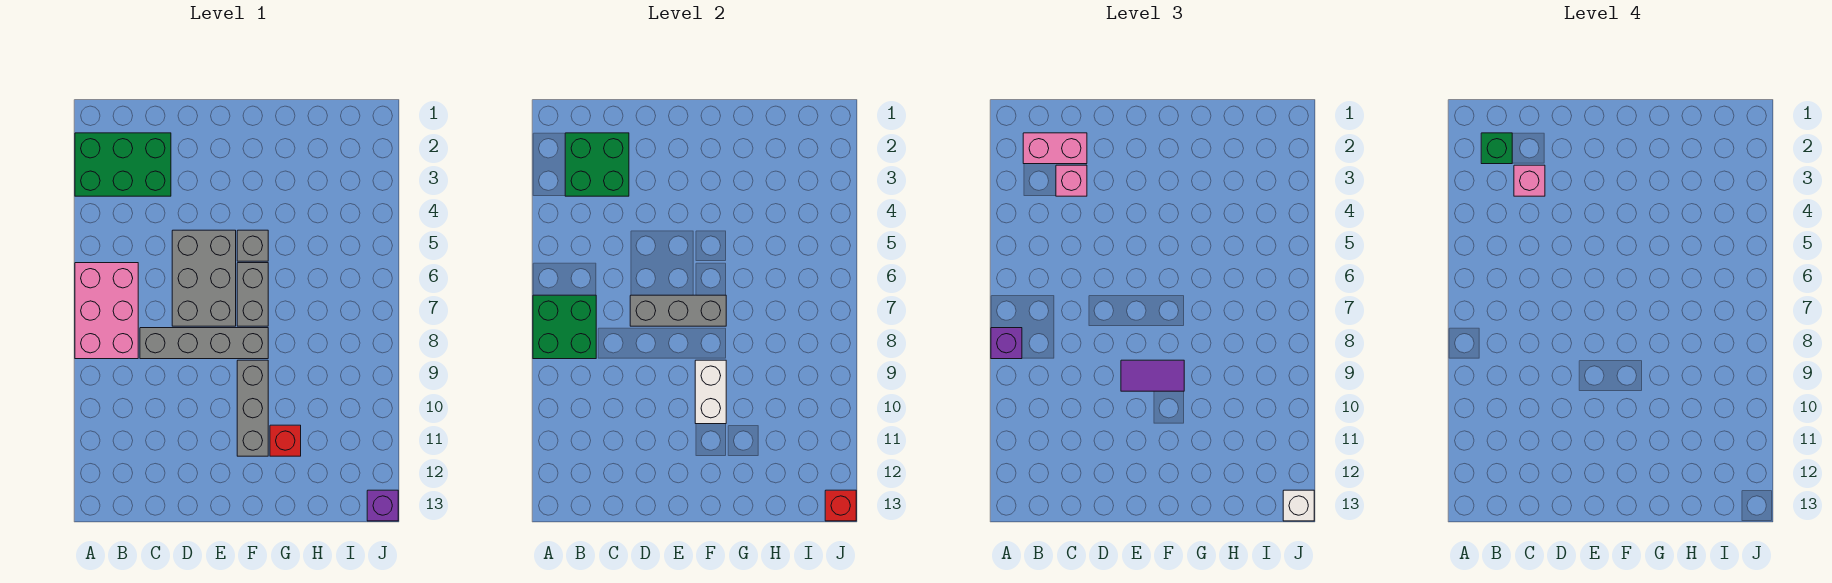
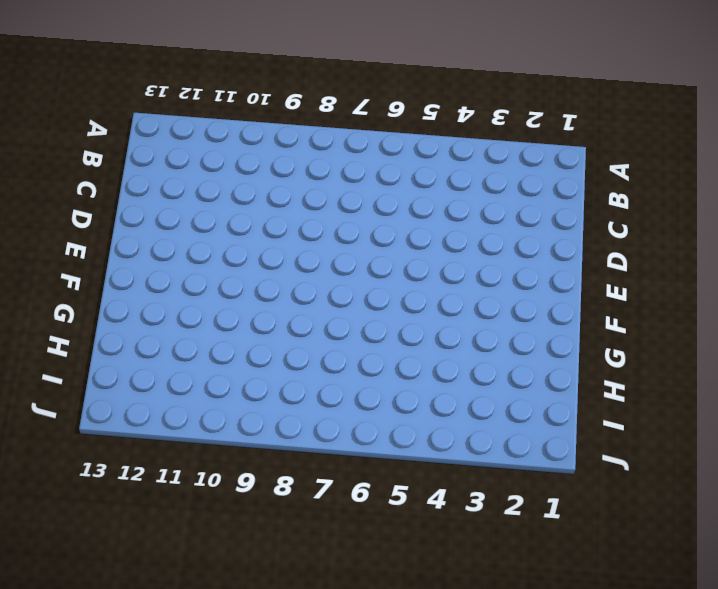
none -> green 2x3 brick [75,133,171,196]
none -> pink 2x3 brick [75,263,138,359]
none -> grey 1x4 brick [140,328,268,359]

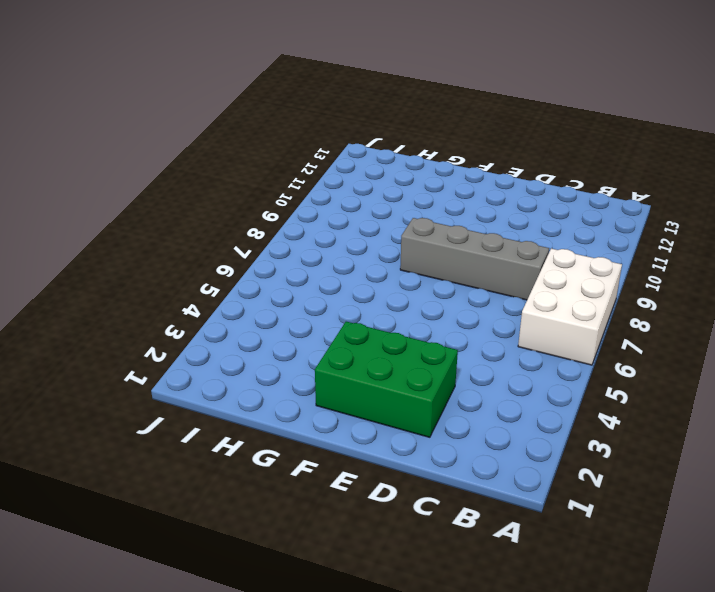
white 2x3 brick [518,249,622,365] -> pink 2x3 brick [75,263,138,359]
green 2x3 brick [315,322,458,437] -> green 2x3 brick moved to [75,133,171,196]
none -> grey 2x3 brick [172,230,236,326]
none -> grey 1x1 brick [237,230,268,261]
none -> grey 1x2 brick [237,263,268,326]

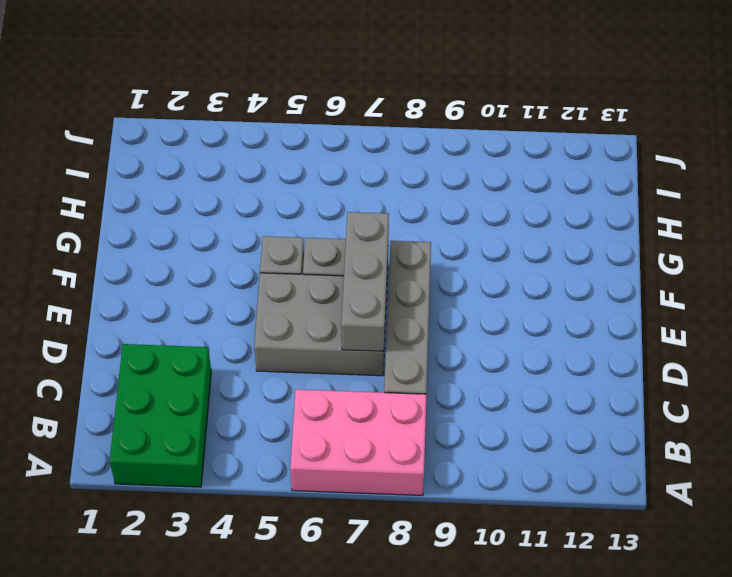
none -> grey 1x3 brick [237,360,268,456]
none -> red 1x1 brick [270,425,301,456]
none -> purple 1x1 brick [367,490,398,521]

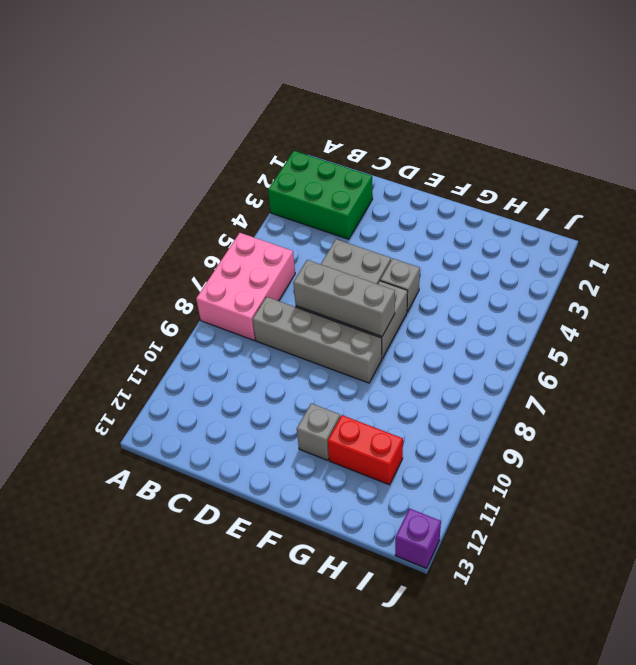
grey 1x1 brick [297,403,340,460] -> grey 1x3 brick [237,360,268,456]
red 1x2 brick [328,415,403,485] -> red 1x1 brick [270,425,301,456]
none -> green 2x2 brick [533,295,596,359]
none -> green 2x2 brick [565,133,629,196]
none -> white 1x2 brick [695,360,726,424]

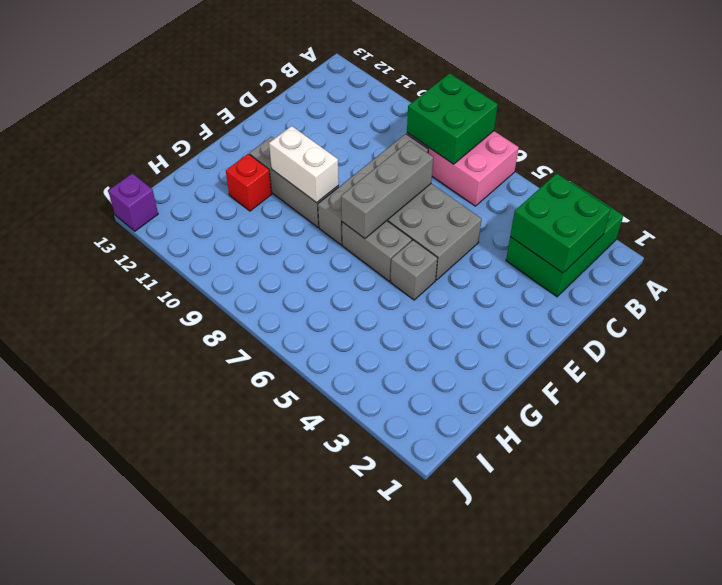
none -> red 1x1 brick [825,490,856,521]
none -> purple 1x1 brick [991,328,1022,359]
none -> pink 1x2 brick [1023,133,1087,164]

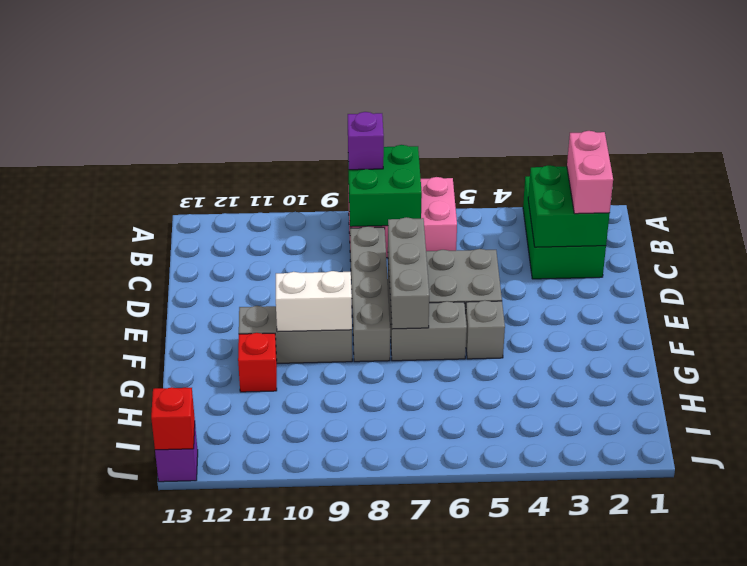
none -> pink 1x1 brick [1056,165,1087,196]
none -> purple 1x2 tile [1121,360,1184,391]
none -> white 1x1 brick [1283,490,1314,521]

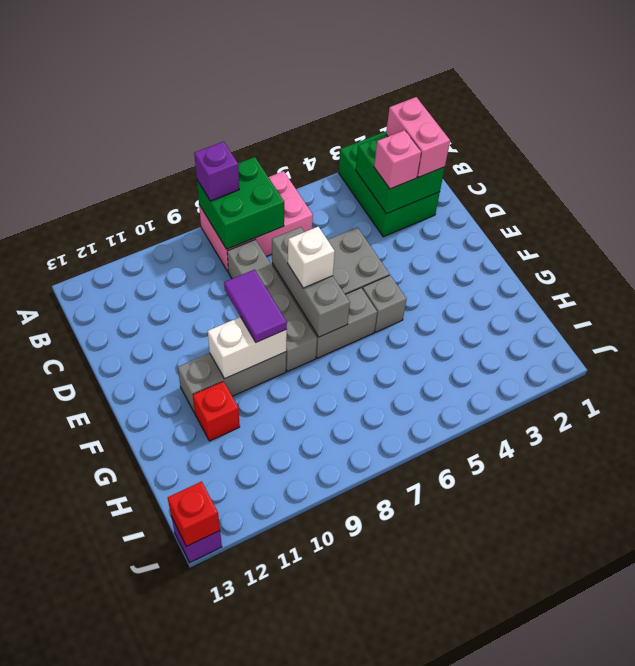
white 1x1 brick [288,227,335,288] -> white 1x1 brick moved to [1283,490,1314,521]
none -> green 1x1 brick [1481,133,1512,164]
none -> pink 1x1 brick [1514,165,1545,196]

